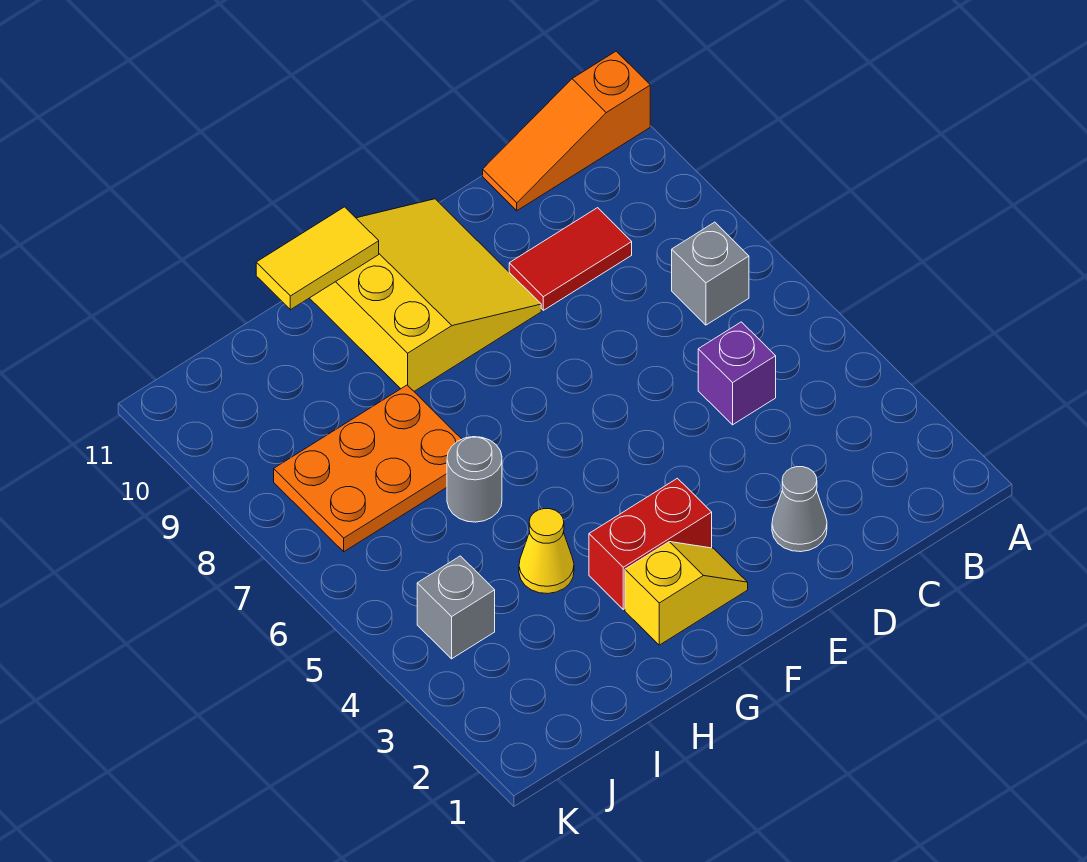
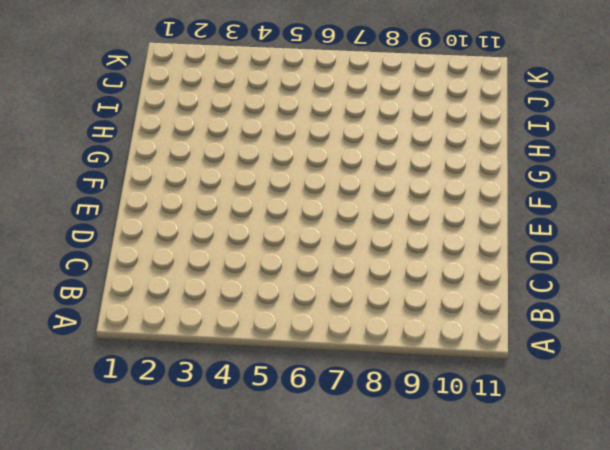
none -> orange 1x3 slope [483,51,650,211]
none -> grey 1x1 brick [672,222,749,325]
none -> purple 1x1 brick [698,322,776,425]

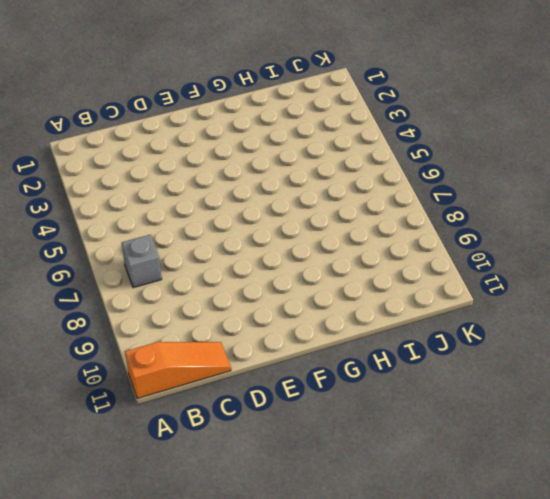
none -> purple 1x1 brick [698,322,776,425]
none -> red 1x2 tile [509,208,632,310]
none -> grey 1x1 cone [772,467,827,552]

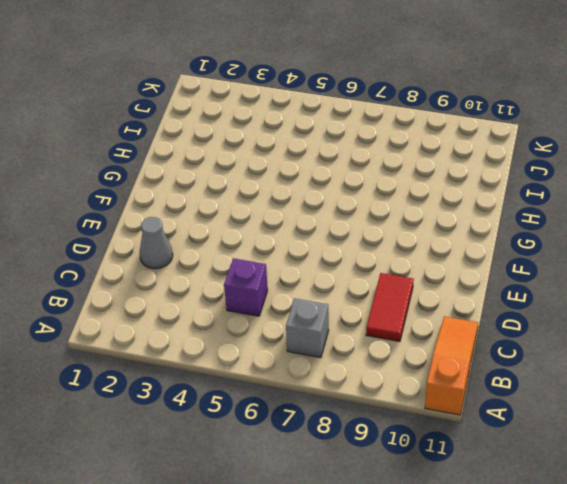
none -> yellow 3x3 slope [310,199,541,391]
none -> yellow 1x2 slope [625,542,748,645]
none -> red 1x2 brick [589,478,712,609]

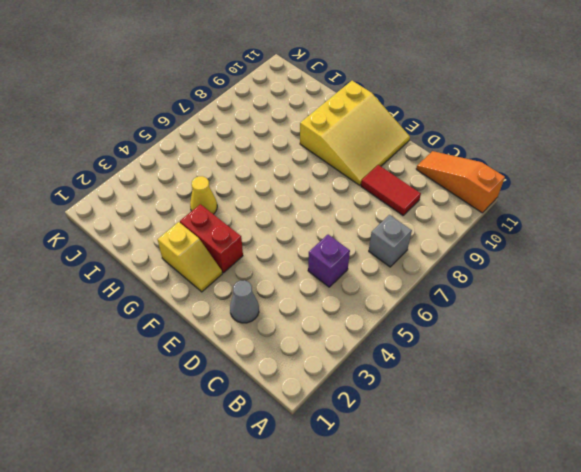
none -> grey 1x1 round brick [447,437,502,522]
none -> orange 2x3 plate [274,385,462,552]
none -> grey 1x1 brick [417,556,495,659]

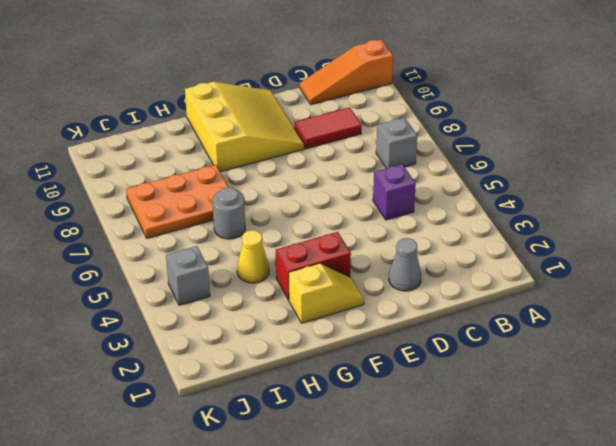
none -> yellow 1x2 tile [256,207,379,310]

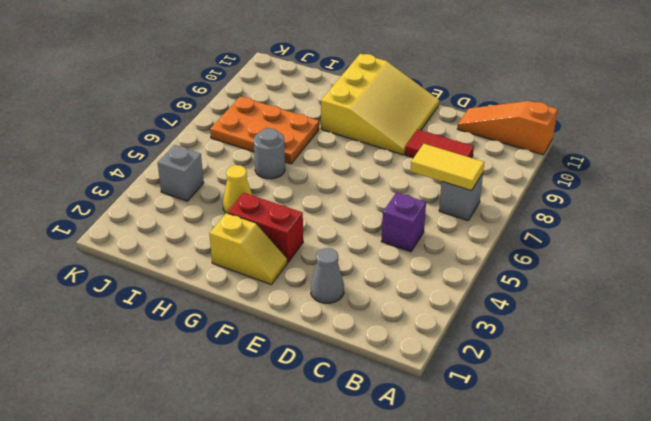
yellow 1x2 tile [411,144,484,191] -> yellow 1x2 tile moved to [256,207,379,310]

